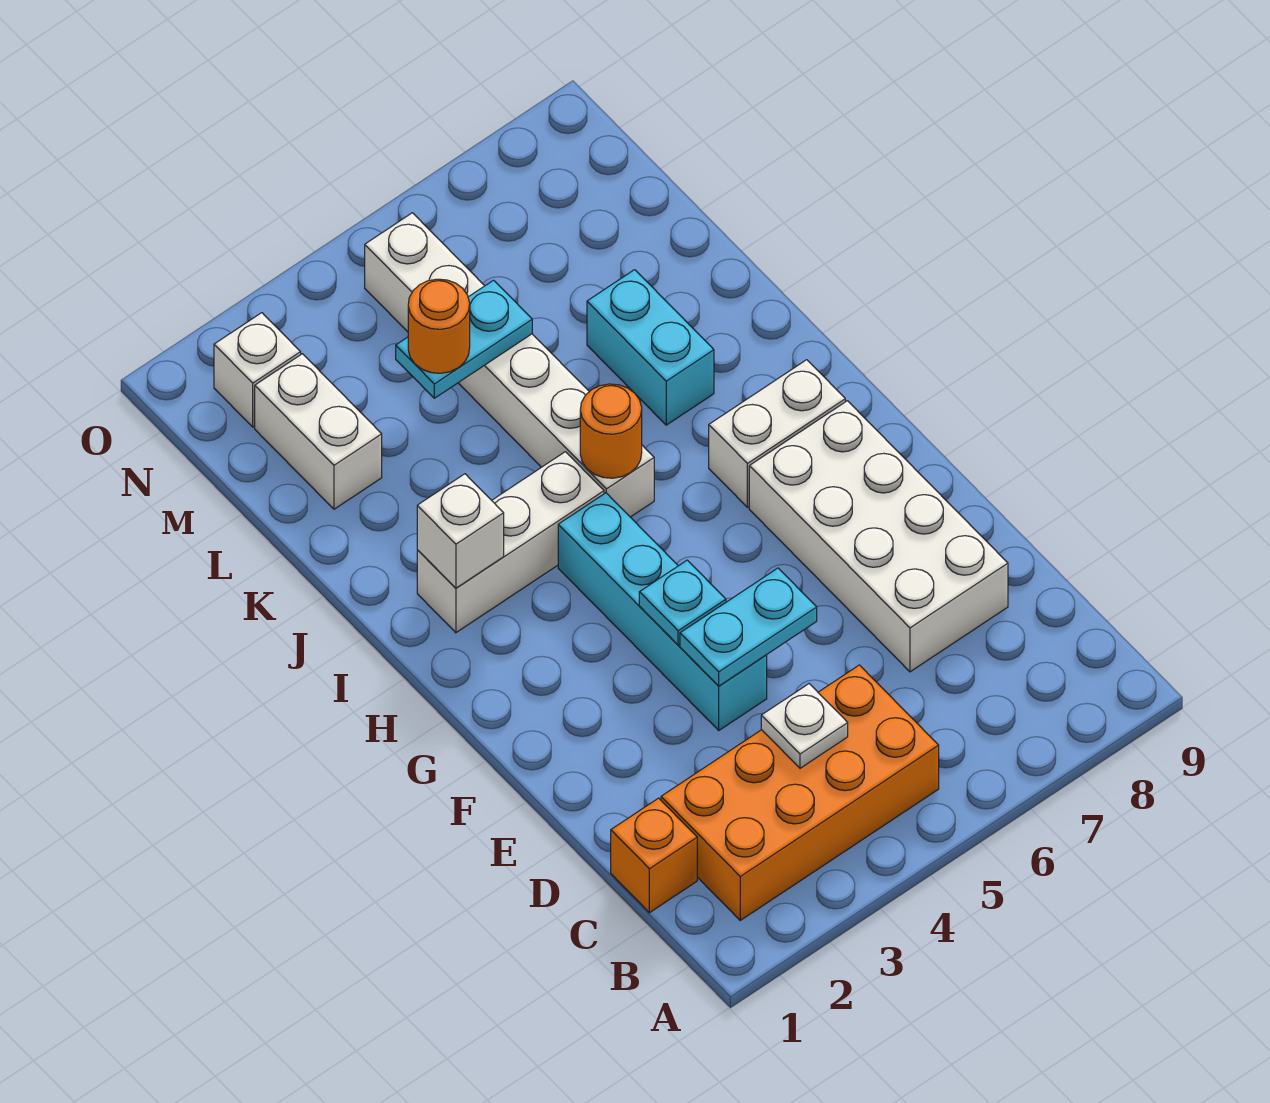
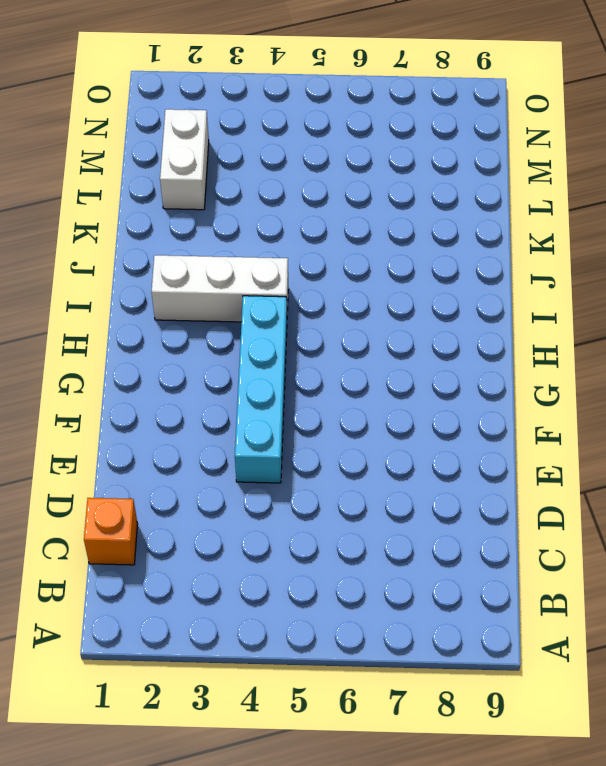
none -> orange 2x4 brick [661,665,939,920]
none -> white 2x4 brick [749,401,1008,672]
none -> white 1x2 brick [709,360,845,507]

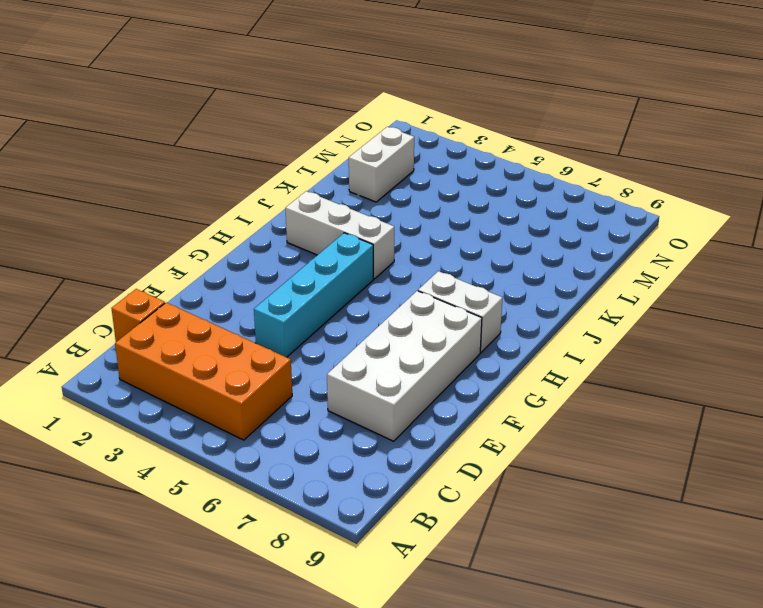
none -> white 1x6 brick [365,213,654,517]
none -> cyan 1x2 brick [587,270,714,425]
none -> white 1x1 brick [214,313,301,427]

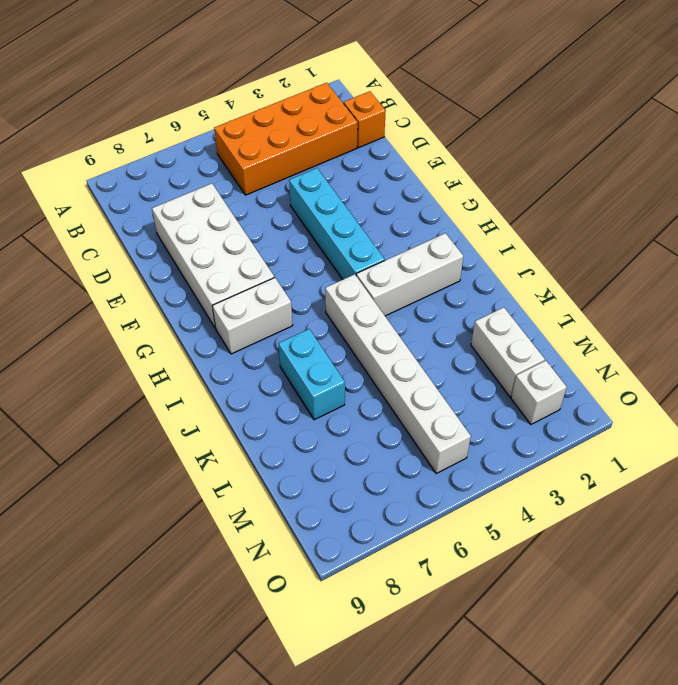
none -> white 1x1 plate [761,684,848,768]
none -> cyan 1x2 plate [680,568,817,686]
none -> cyan 1x1 plate [639,560,726,645]

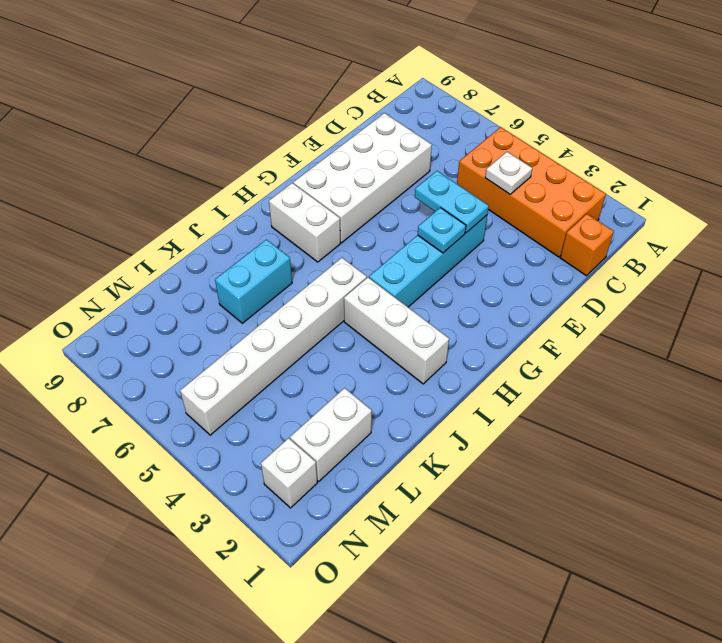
none -> white 1x1 brick [417,474,504,588]
none -> orange 1x1 round brick [580,384,642,478]
none -> cyan 1x2 plate [396,280,532,398]

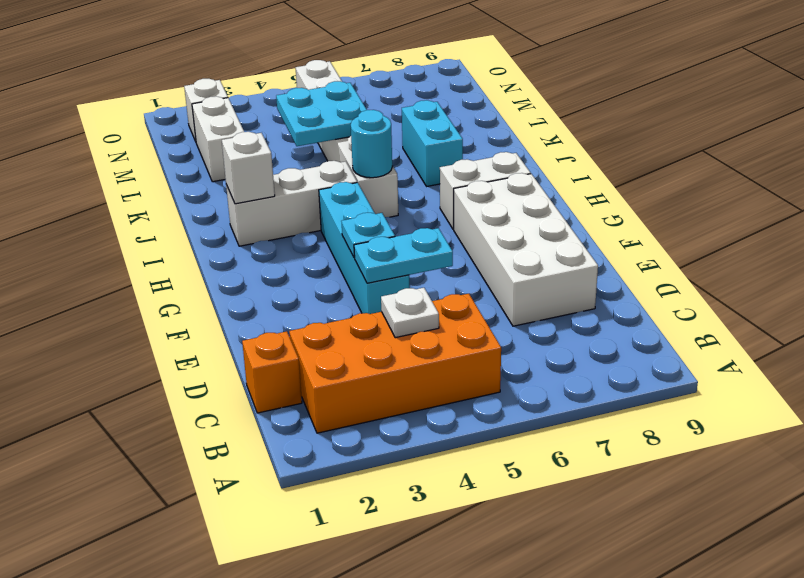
cyan 1x1 round brick [351,110,392,178] -> orange 1x1 round brick [580,384,642,478]
cyan 2x2 plate [276,81,367,146] -> cyan 1x2 plate [396,280,532,398]
none -> orange 1x1 round brick [408,279,470,373]

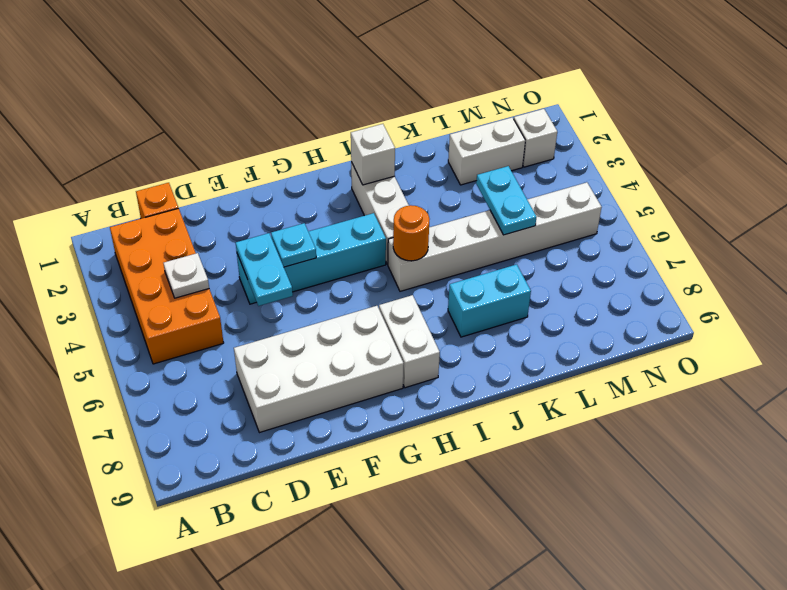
none -> orange 1x1 round brick [408,279,470,373]

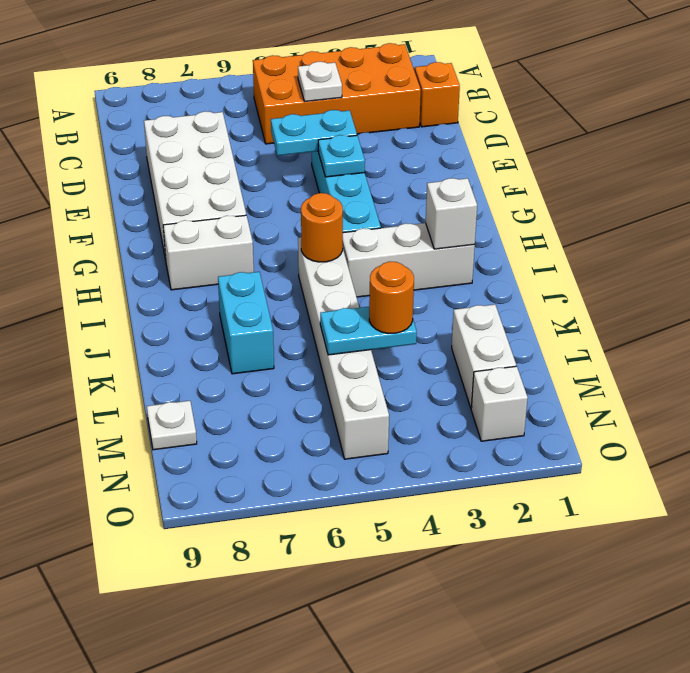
white 1x1 plate [147,401,197,450] -> none

